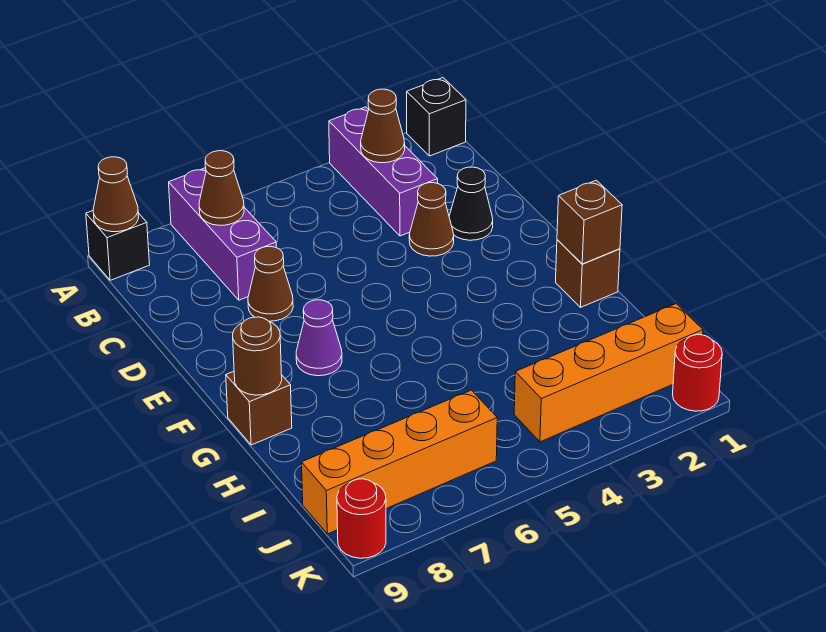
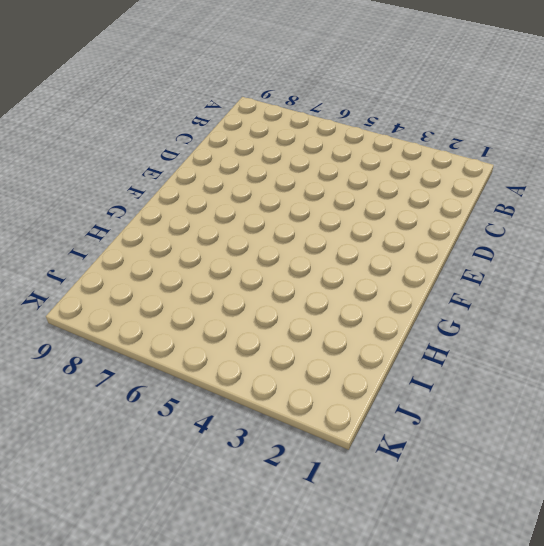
none -> black 1x1 brick [407,78,466,156]
none -> purple 1x3 brick [329,107,438,236]
none -> purple 1x3 brick [169,168,276,300]

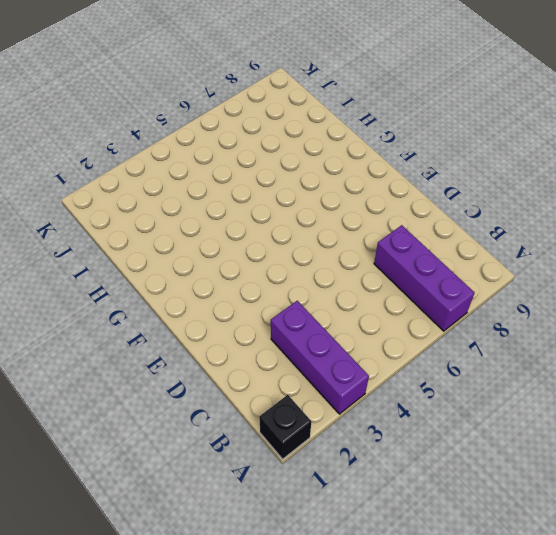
none -> black 1x1 brick [86,211,150,280]
none -> black 1x1 cone [449,167,493,240]
none -> brown 1x1 cone [409,183,454,256]

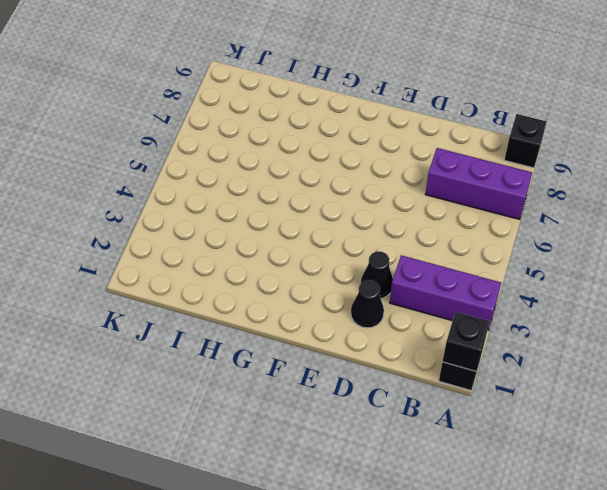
black 1x1 brick [442,312,490,371] -> none
black 1x1 cone [361,251,393,298] -> brown 1x1 cone [409,183,454,256]
none -> brown 1x1 cone [248,247,293,321]
none -> purple 1x1 cone [296,300,342,376]
none -> brown 1x1 brick [556,240,620,307]

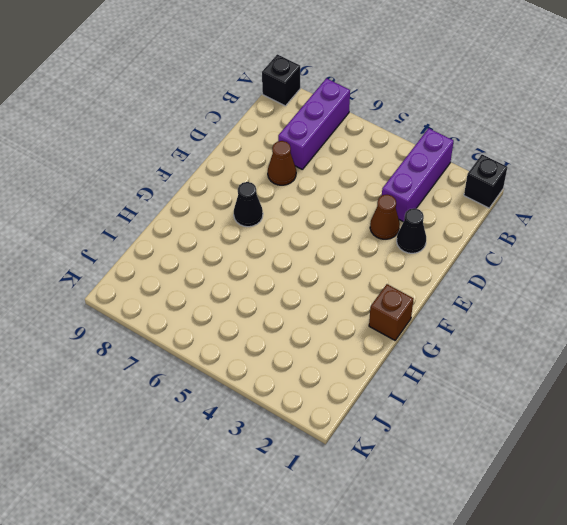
black 1x1 cone [234,182,263,227] -> purple 1x1 cone [296,300,342,376]
none -> brown 1x1 brick [226,371,292,445]
none -> orange 1x4 brick [514,304,703,442]
none -> orange 1x4 brick [302,390,497,534]

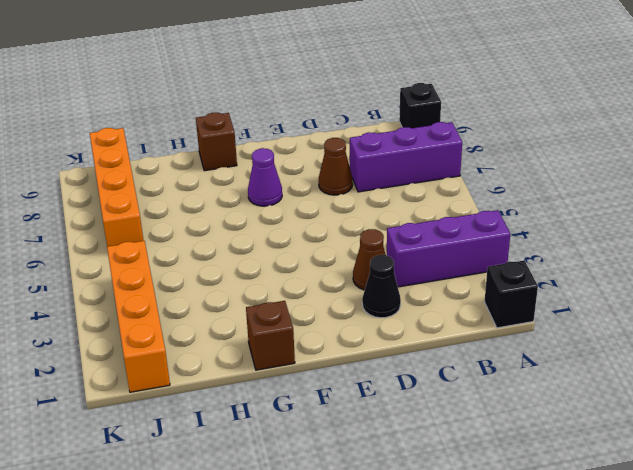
none -> red 1x1 round brick [673,335,722,411]
none -> red 1x1 round brick [337,479,386,558]
none -> brown 1x1 cone [93,157,139,232]

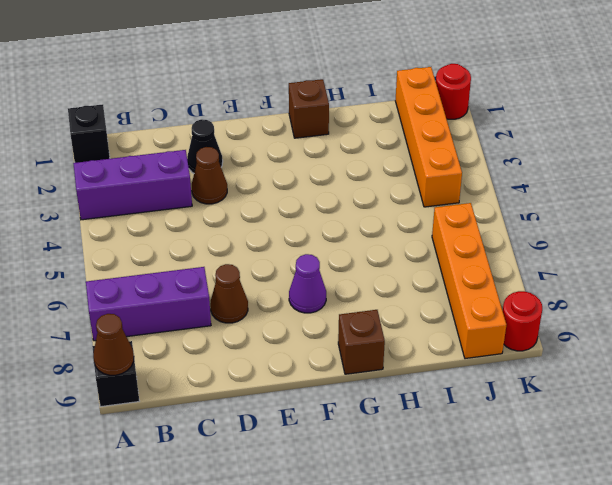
none -> brown 1x1 cone [361,89,405,163]
none -> brown 1x1 cone [199,151,244,225]
none -> brown 1x1 brick [557,180,622,264]

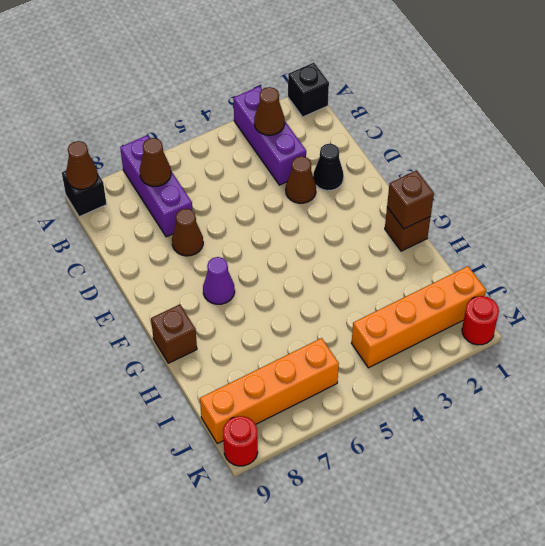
none -> brown 1x1 round brick [233,317,282,395]

